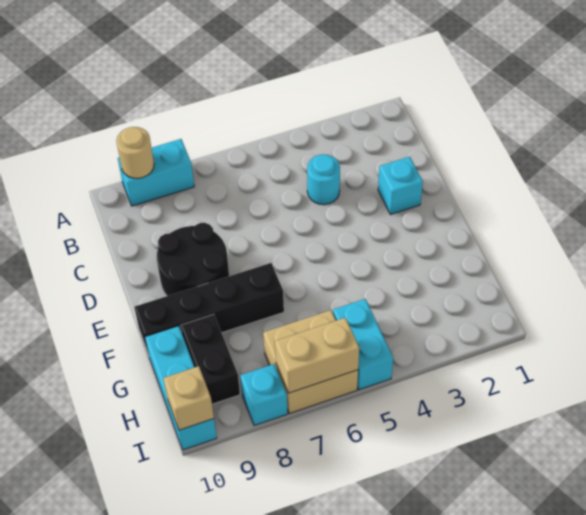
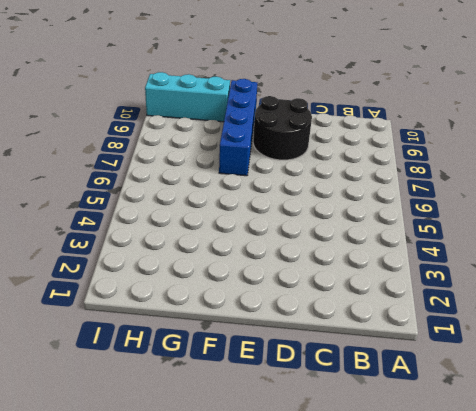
blue 1x4 brick [219,79,257,176] -> black 1x4 brick [134,263,284,355]
none -> cyan 1x2 brick [118,139,194,206]
none -> cyan 1x1 round brick [307,154,340,205]
none -> cyan 1x1 brick [378,157,423,215]

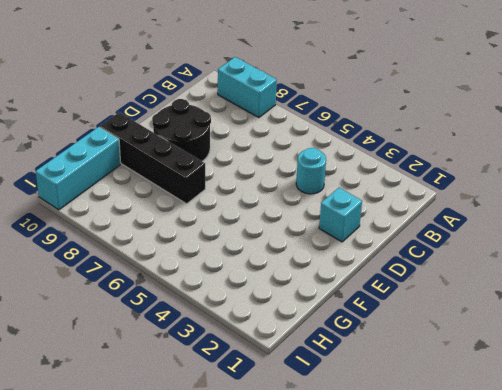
none -> black 1x2 brick [181,314,240,404]
none -> cyan 1x2 brick [333,299,393,390]
none -> tan 2x2 brick [263,310,358,414]

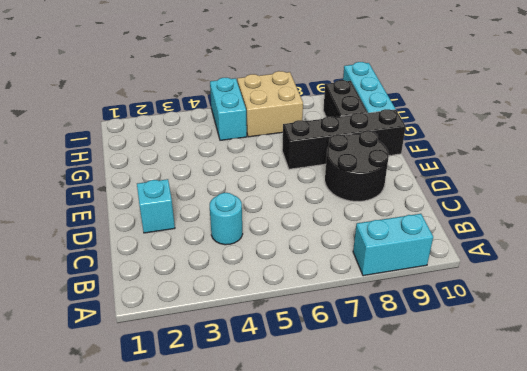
none -> cyan 1x1 brick [240,364,288,426]
none -> tan 1x1 round brick [116,127,154,178]
none -> tan 1x2 brick [275,318,359,393]

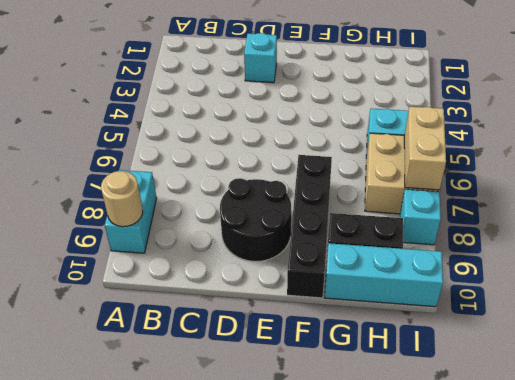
none -> cyan 1x1 round brick [307,154,340,205]
none -> tan 1x1 brick [163,366,214,430]

